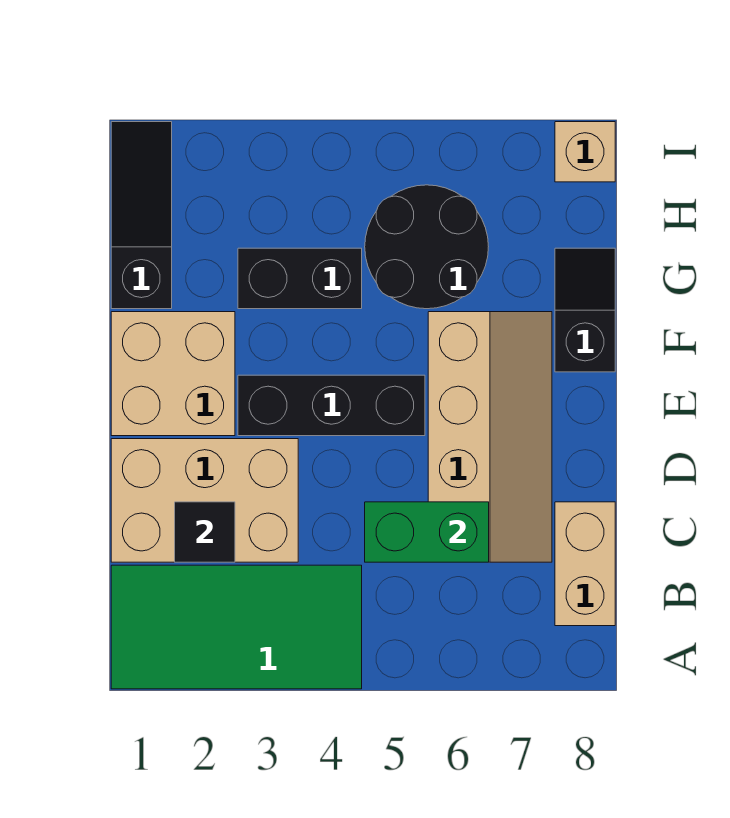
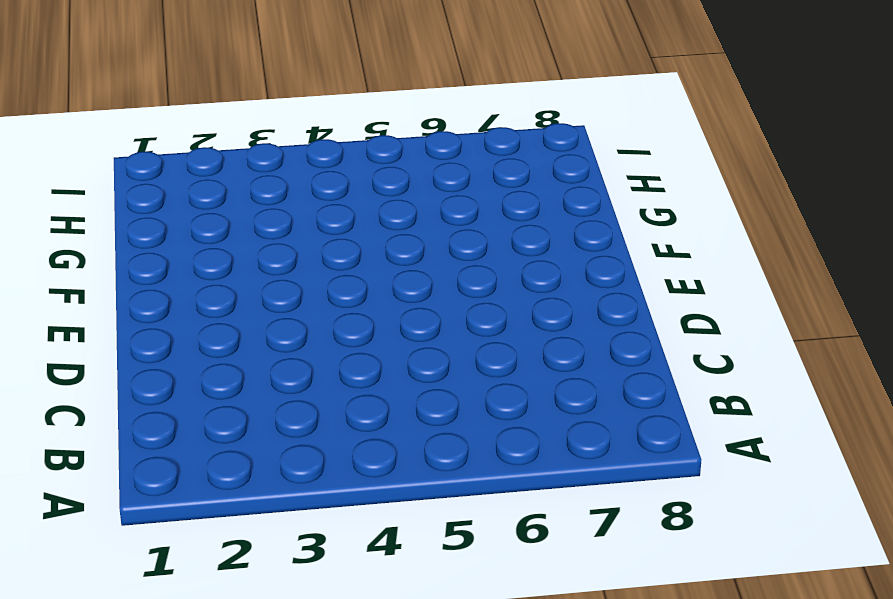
none -> green 2x4 tile [111,565,362,689]
none -> tan 1x2 brick [555,502,615,626]
none -> tan 2x3 brick [111,439,298,562]

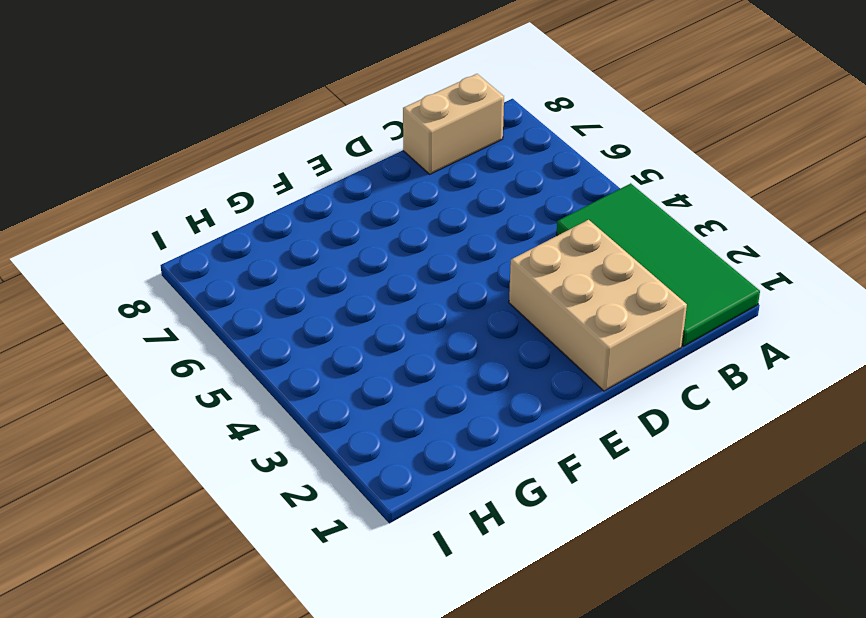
none -> tan 2x4 slope [428,312,552,562]
none -> tan 2x2 brick [111,312,235,436]
none -> black 1x3 brick [238,375,425,436]

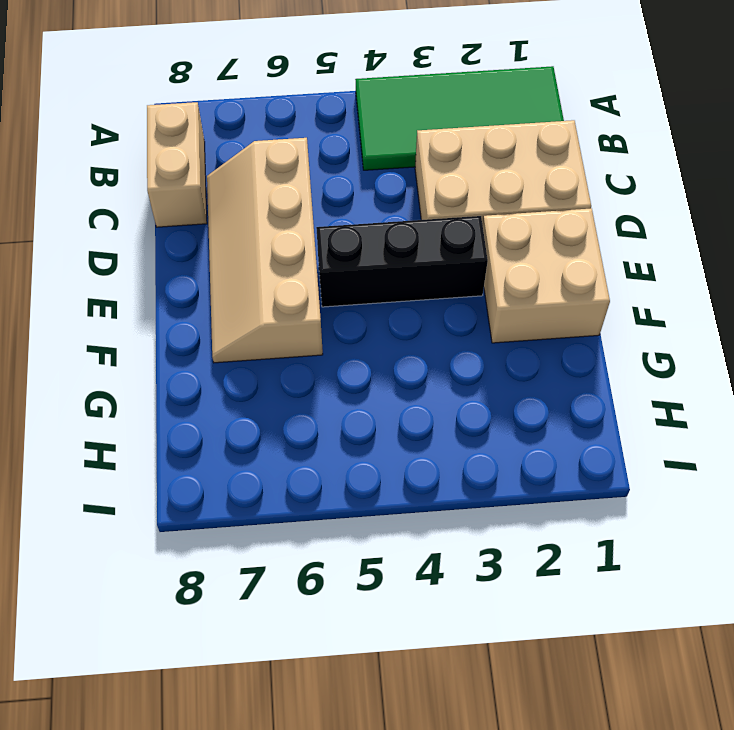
none -> black 1x2 slope [555,248,615,372]
none -> black 1x3 slope [111,122,172,309]
none -> black 1x2 brick [238,248,362,309]

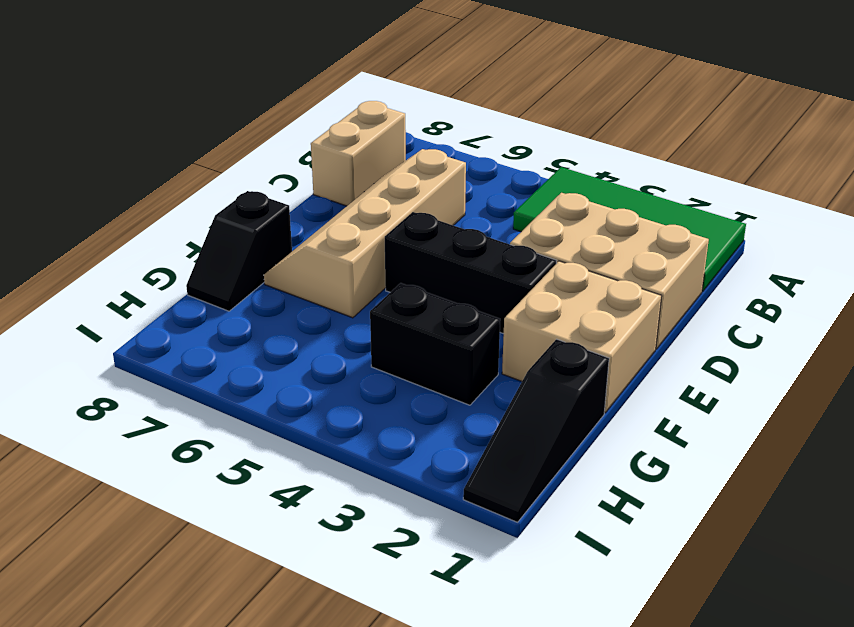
none -> black 2x2 round brick [365,185,488,309]
none -> tan 1x1 brick [555,122,615,182]
none -> black 1x1 tile [175,502,235,562]

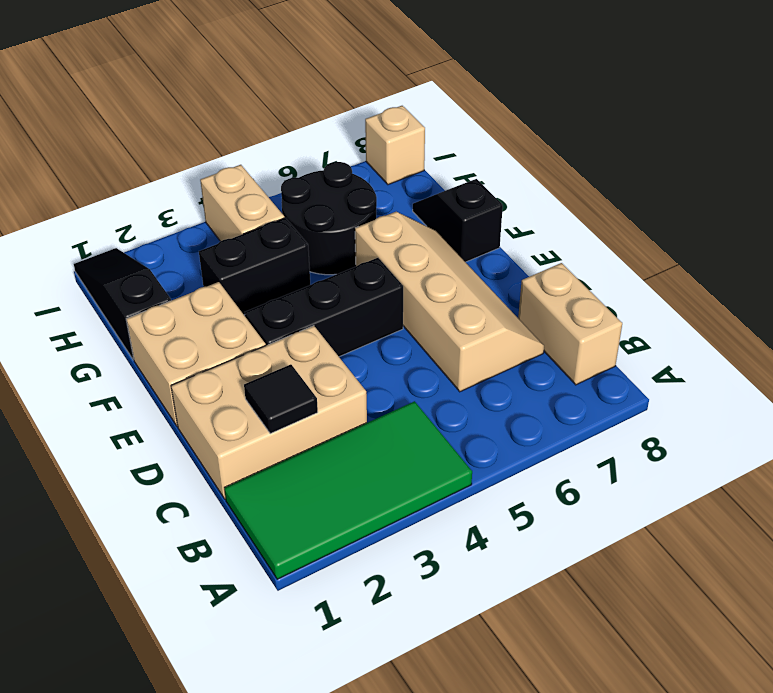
tan 1x2 brick [200,165,285,241] -> none
none -> green 1x2 brick [365,502,489,562]

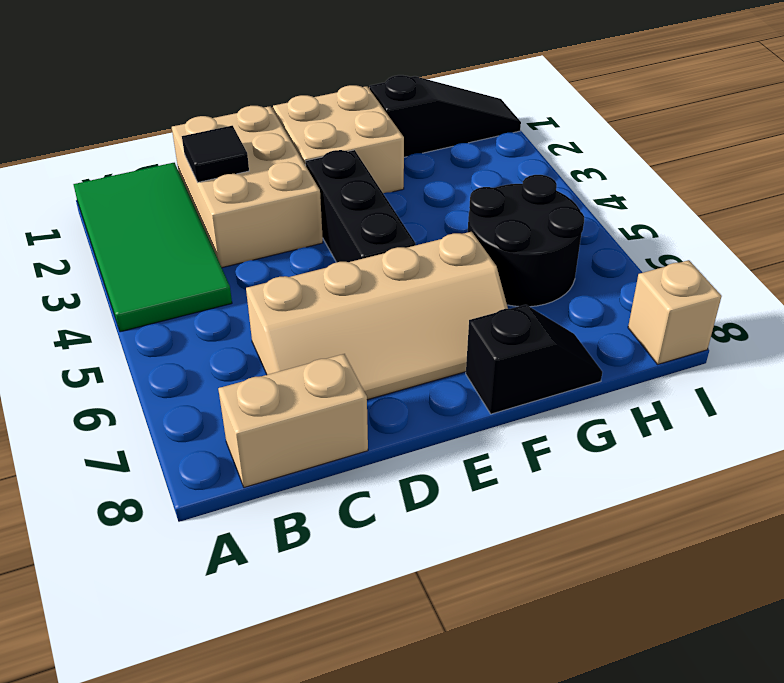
none -> black 1x2 brick [238,248,362,309]
none -> green 1x2 brick [365,502,489,562]

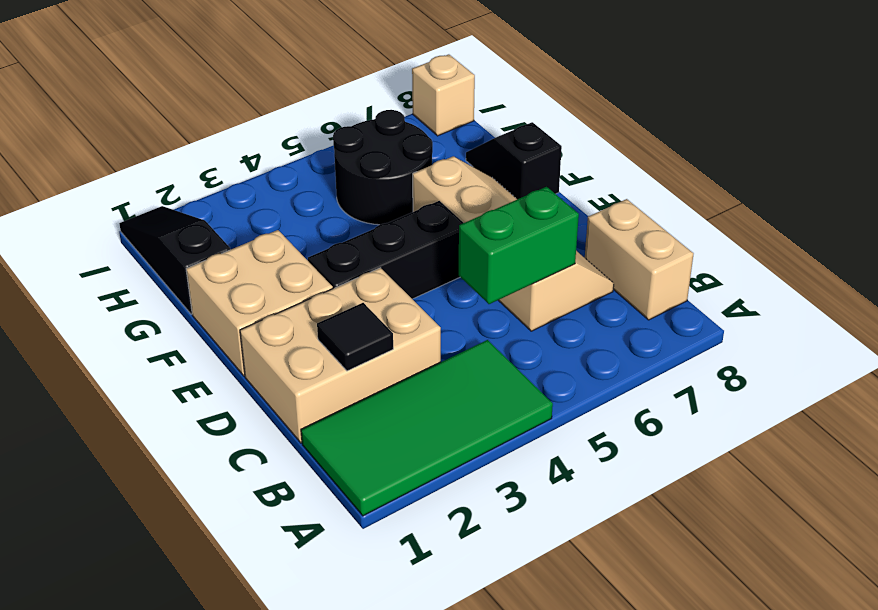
none -> black 1x2 brick [238,248,362,309]

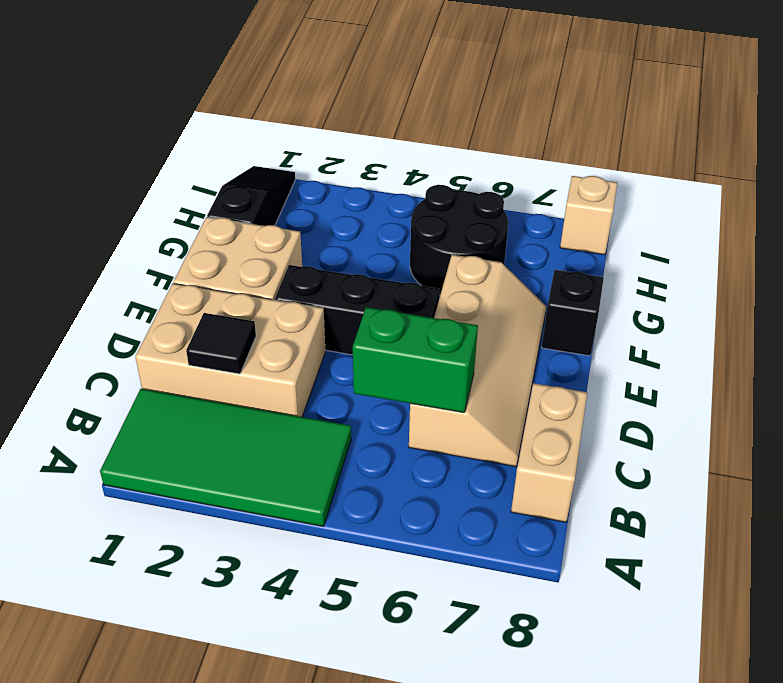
none -> black 1x2 brick [238,248,362,309]

